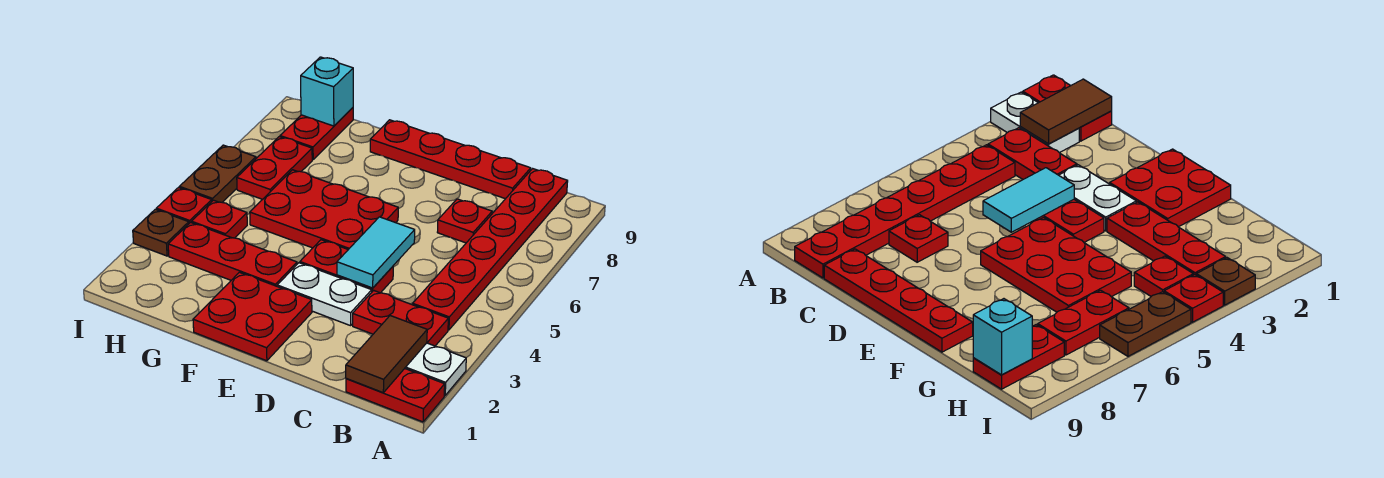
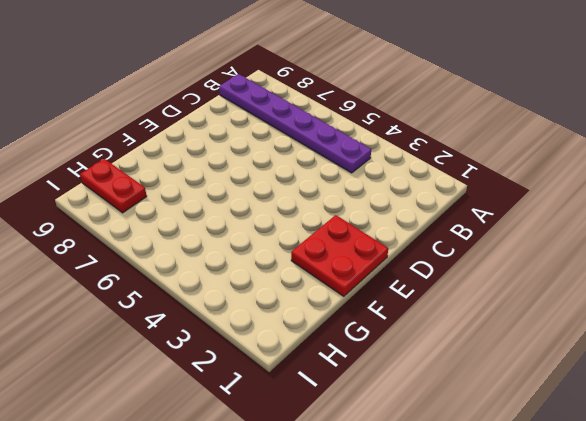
purple 1x6 plate [219,74,371,173] -> red 1x6 plate [413,169,568,330]
none -> red 1x2 plate [346,369,445,422]
none -> white 1x2 plate [405,343,466,395]
none -> red 1x2 plate [353,290,448,346]

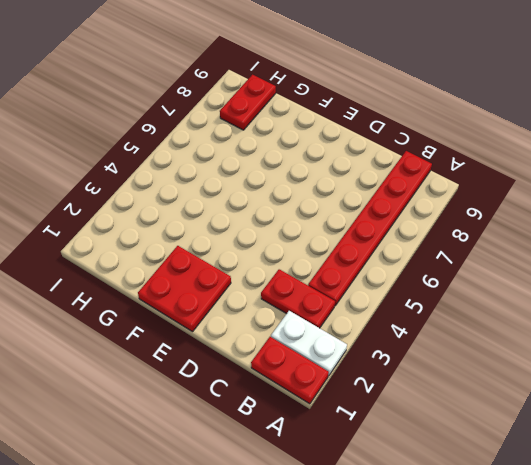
none -> red 1x1 plate [437,199,492,243]
none -> red 1x4 plate [370,120,531,199]
none -> white 1x2 plate [277,263,372,326]

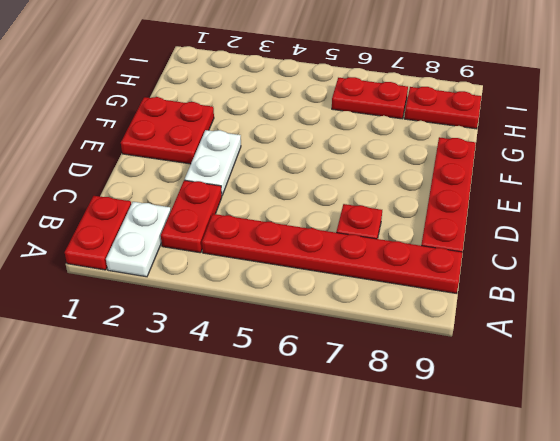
none -> red 1x2 plate [300,240,393,293]
none -> red 2x3 plate [250,170,398,250]
none -> red 1x3 plate [168,222,297,286]

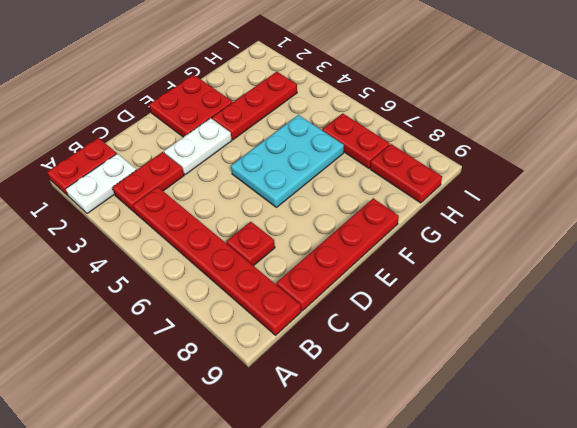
cyan 2x3 plate [231,115,344,207] -> red 2x3 plate [250,170,398,250]
none -> red 1x2 plate [300,240,393,293]
none -> red 1x1 plate [192,200,247,238]
none -> brown 1x1 plate [133,209,189,256]

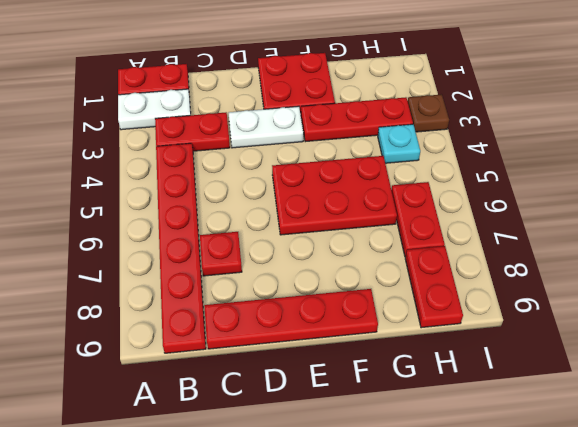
cyan 1x1 plate [378,124,420,163] -> red 1x1 plate [192,200,247,238]
none -> red 1x2 plate [300,240,393,293]
none -> red 1x1 plate [156,188,212,223]
none -> brown 1x2 plate [179,145,256,202]

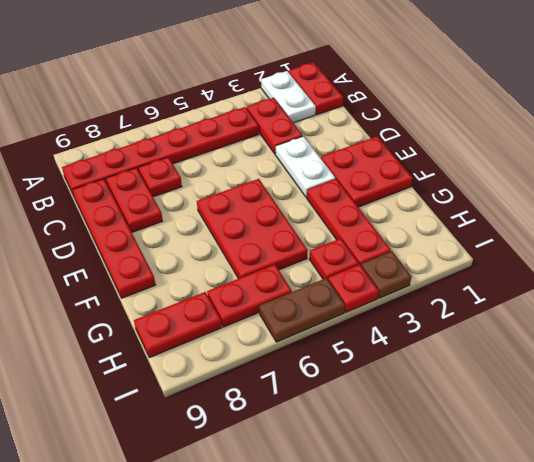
red 1x2 plate [106,168,163,232] -> red 1x2 plate moved to [300,240,393,293]
none -> brown 1x2 tile [346,316,427,392]
none -> cyan 1x2 tile [337,217,415,288]
none -> cyan 1x1 brick [301,57,353,126]

